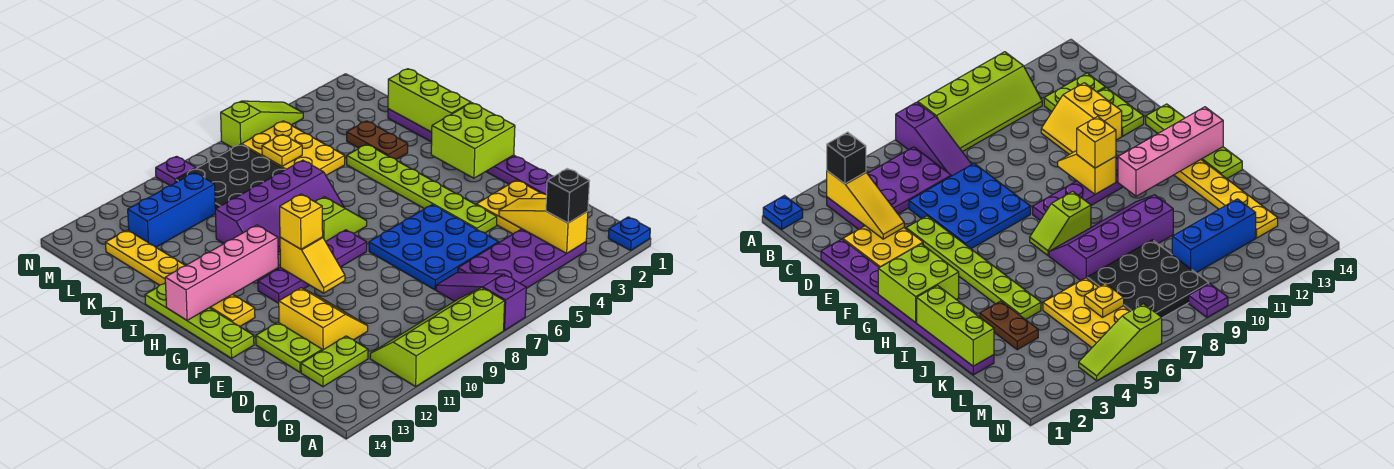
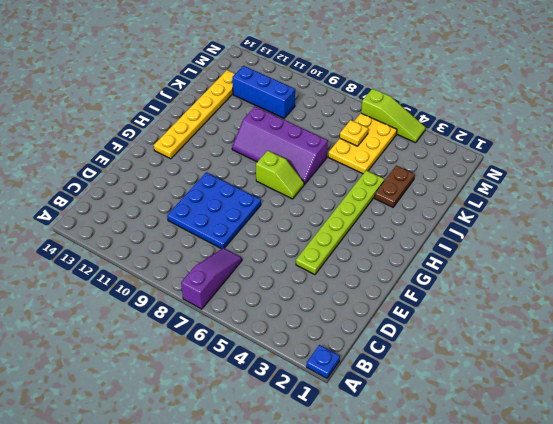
blue 3x3 plate [167,172,261,249] -> blue 3x3 plate moved to [369,205,499,290]
none -> lime 2x4 slope [370,288,505,386]
none -> purple 2x4 plate [458,229,586,289]
none -> lime 1x2 plate [301,336,368,387]
none -> purple 1x8 plate [388,109,553,195]

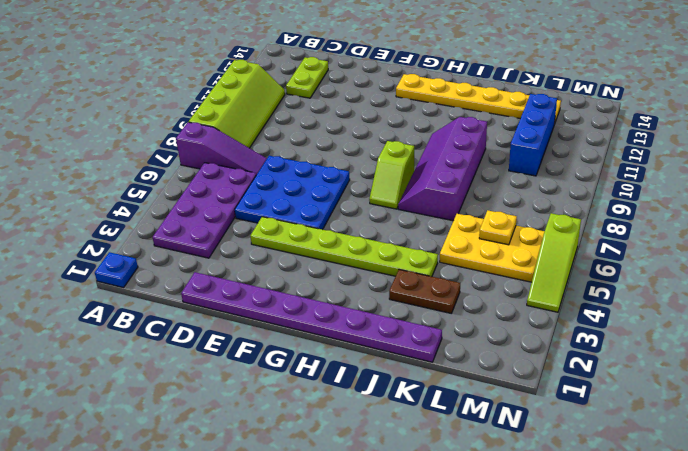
none -> yellow 2x2 plate [476,180,547,234]
none -> yellow 2x2 slope [279,288,368,350]
none -> lime 1x2 plate [256,322,322,372]
none -> lime 1x4 plate [145,283,254,358]

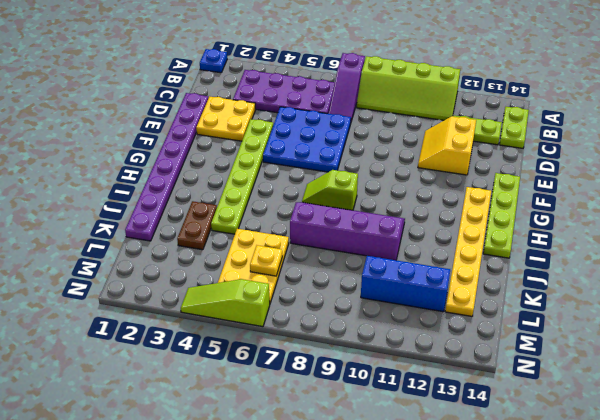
lime 1x2 plate [500,107,529,148] -> lime 1x2 plate moved to [256,322,322,372]
none -> purple 1x4 plate [258,230,367,303]
none -> black 3x3 plate [176,144,285,209]
none -> purple 1x1 plate [156,156,196,186]
none -> yellow 1x3 slope [499,198,588,253]

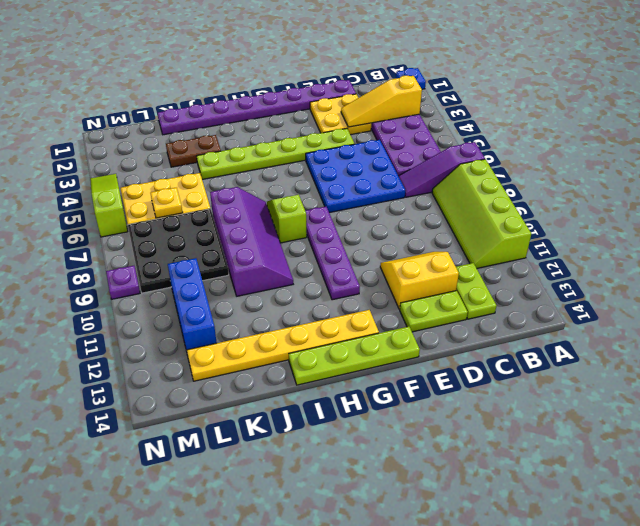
none -> yellow 1x2 slope [280,237,345,293]
none -> lime 2x2 brick [431,103,515,178]
none -> pink 1x4 brick [165,225,278,320]
none -> lime 1x3 brick [388,69,471,132]

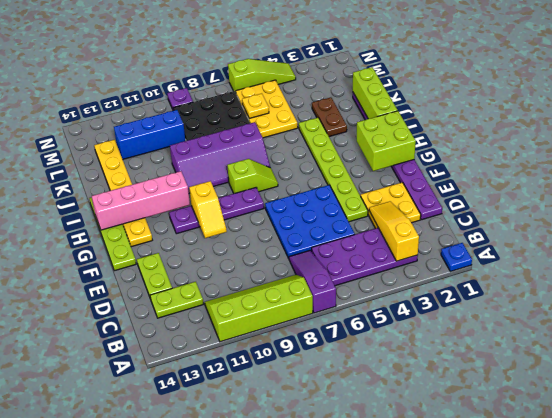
none -> yellow 2x2 slope [279,288,368,350]
none -> black 1x1 brick [546,169,589,223]
none -> yellow 1x1 brick [280,194,323,249]

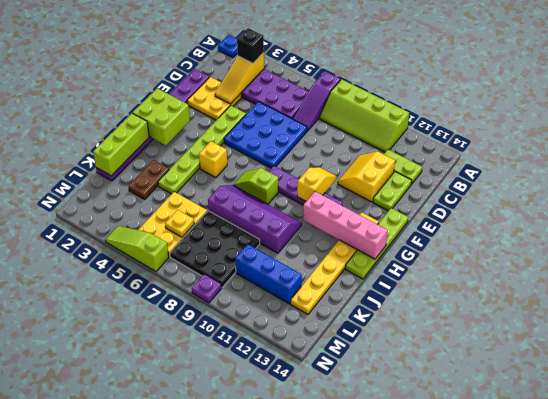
yellow 1x1 brick [199,141,227,178] -> yellow 1x1 brick moved to [280,194,323,249]

